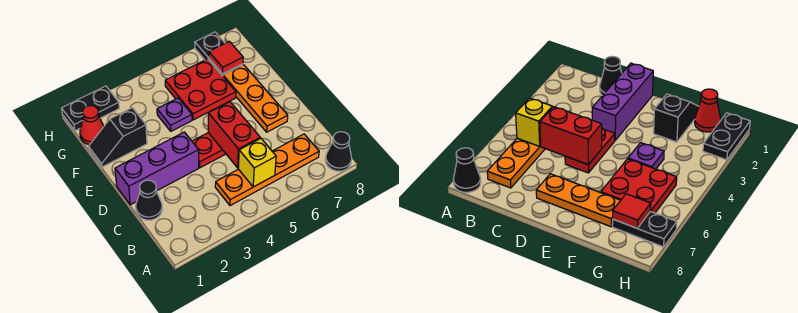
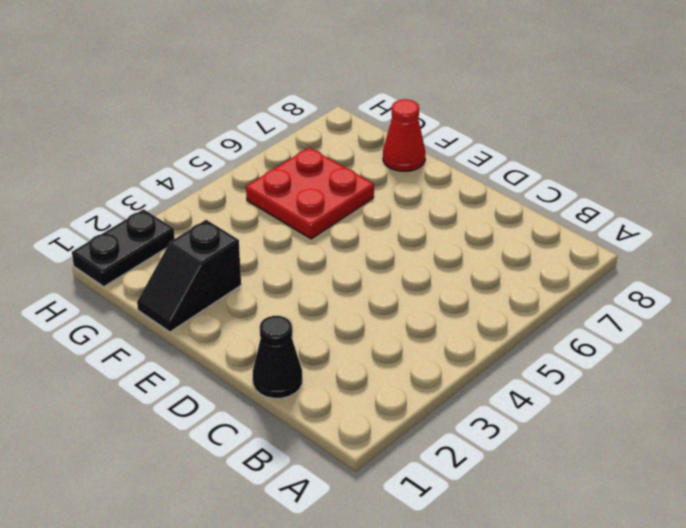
red 1x1 cone [383,99,425,171] -> red 1x1 cone moved to [80,106,104,145]
none -> black 1x1 cone [325,132,352,171]
none -> orange 1x4 plate [215,134,319,206]
none -> purple 1x3 brick [115,132,199,205]

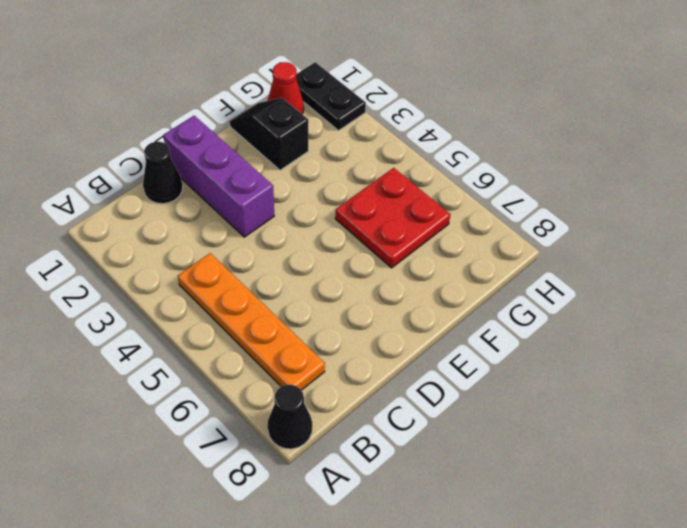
none -> red 1x2 plate [192,133,226,168]
none -> orange 1x3 plate [223,65,288,132]
none -> purple 1x1 plate [157,98,192,131]

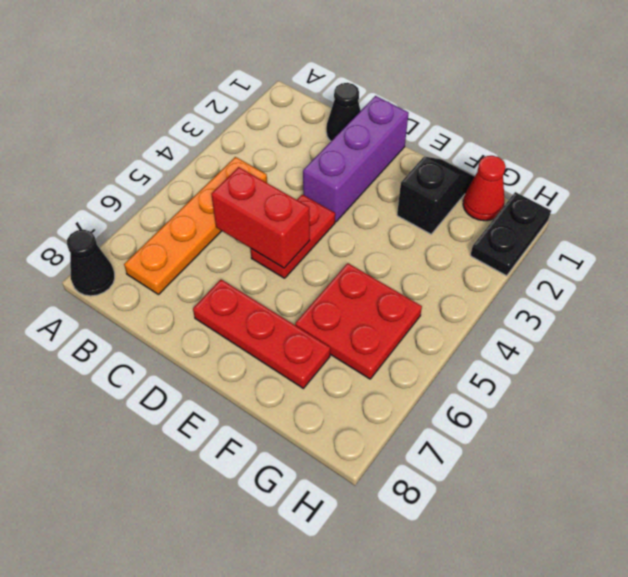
red 1x3 plate [193,280,330,388] -> orange 1x3 plate [223,65,288,132]
none -> purple 1x1 plate [157,98,192,131]
none -> black 1x2 plate [195,32,243,76]
none -> yellow 1x1 brick [238,138,276,187]

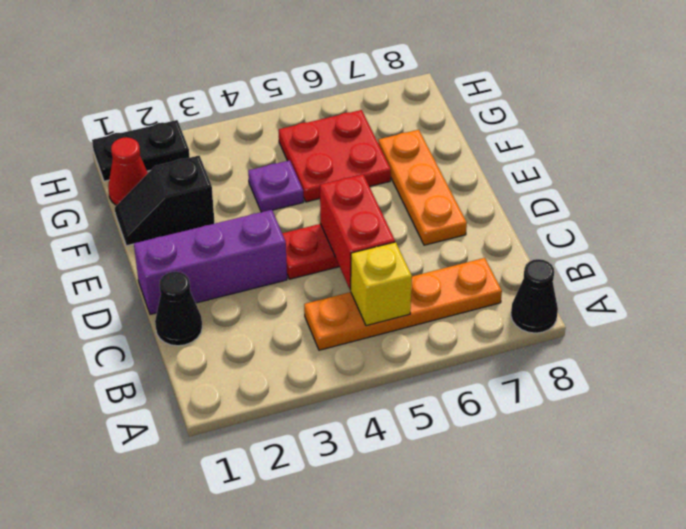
none -> black 1x2 plate [195,32,243,76]
none -> red 1x1 tile [209,41,243,74]

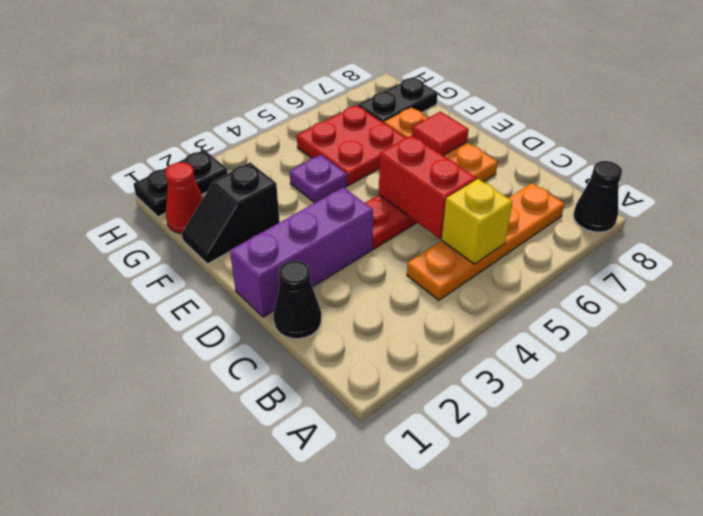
red 1x1 tile [412,112,469,155] -> red 1x1 tile moved to [209,41,243,74]
black 1x2 plate [358,77,438,123] -> black 1x2 plate turned to [195,32,243,76]

